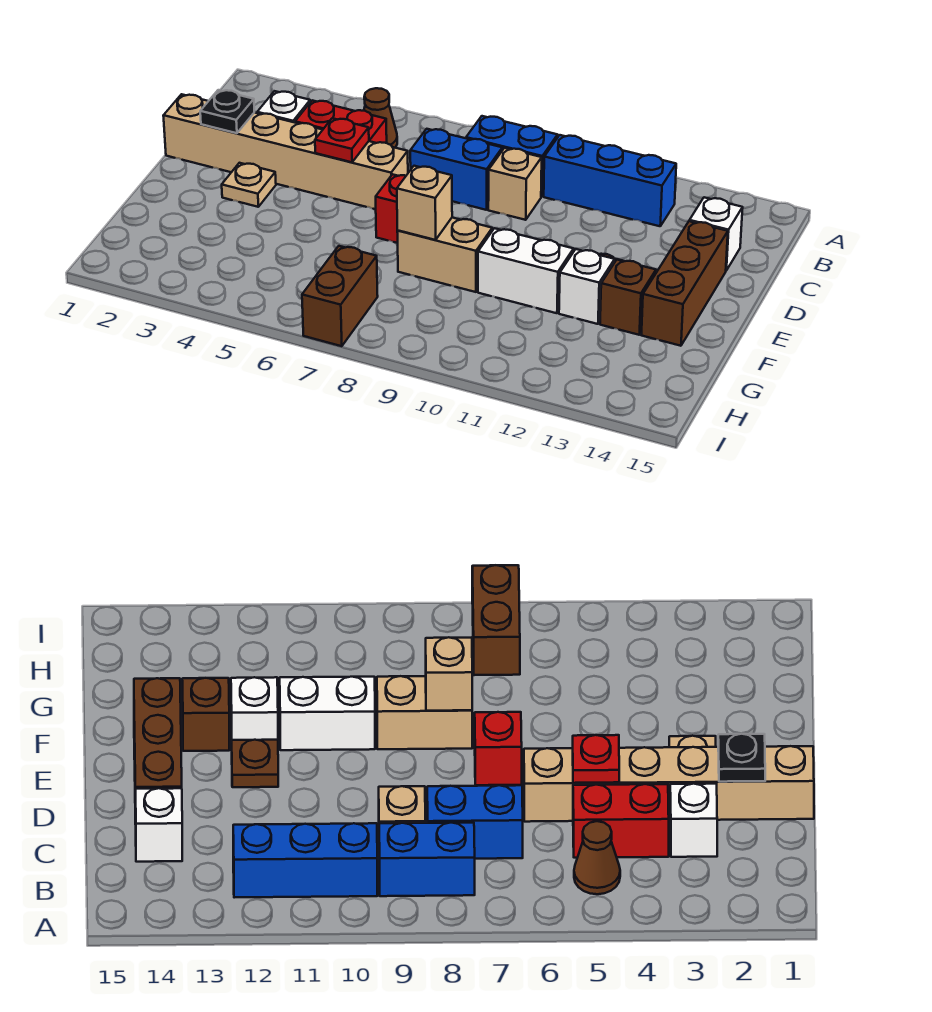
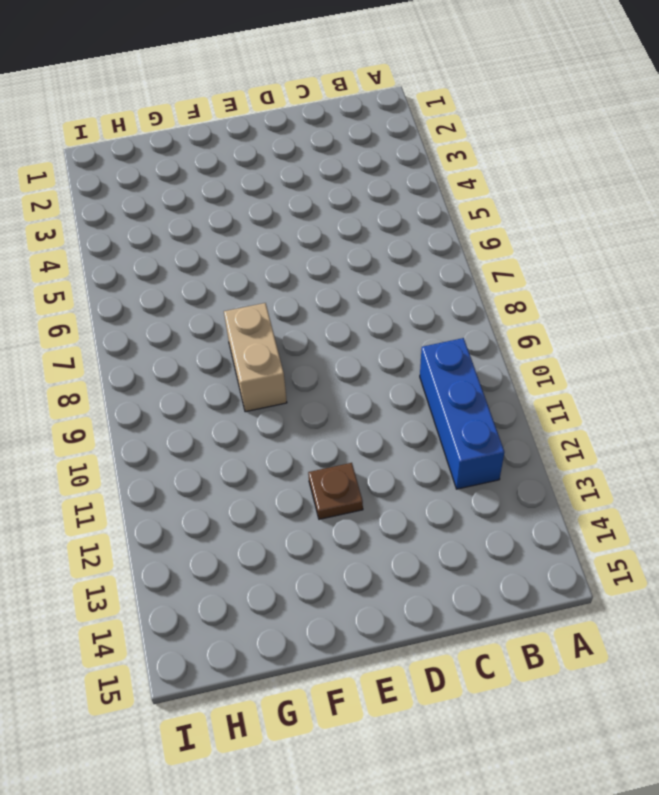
none -> brown 1x1 cone [364,88,397,148]
none -> blue 1x2 brick [466,116,558,197]
none -> white 1x1 brick [257,91,310,123]

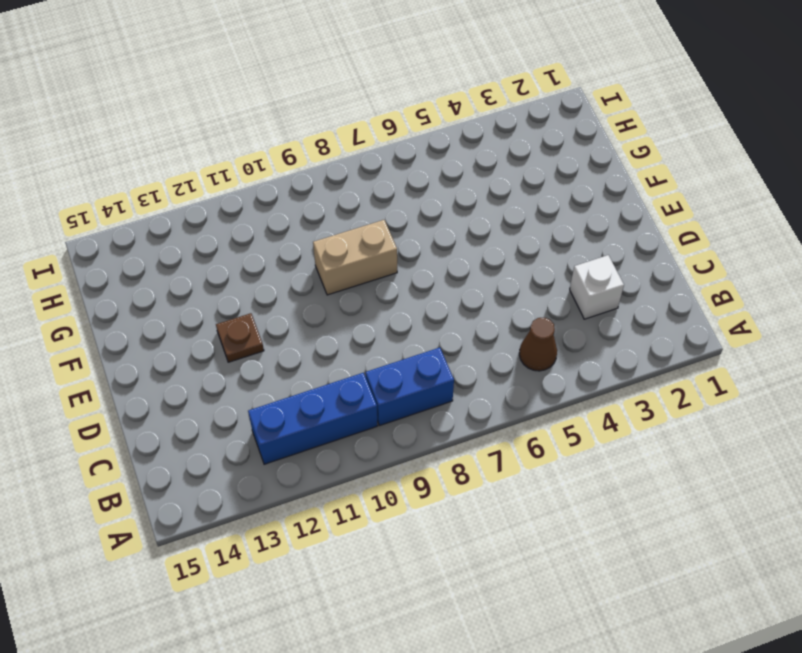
none -> red 1x2 brick [295,100,387,143]
none -> blue 1x2 brick [410,129,502,210]
none -> tan 1x1 brick [488,148,542,220]

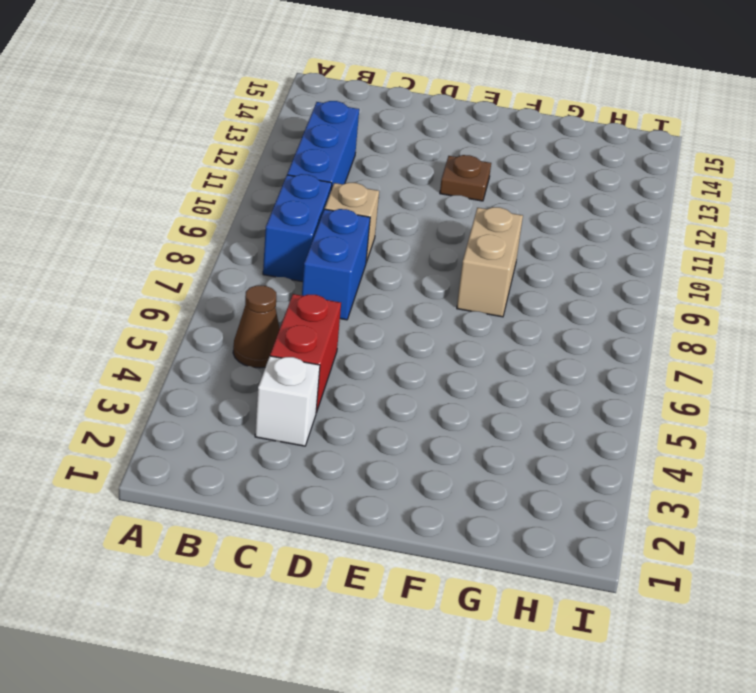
none -> white 1x1 brick [690,197,743,270]
none -> tan 1x6 brick [163,94,408,209]
none -> brown 1x3 brick [641,221,728,346]

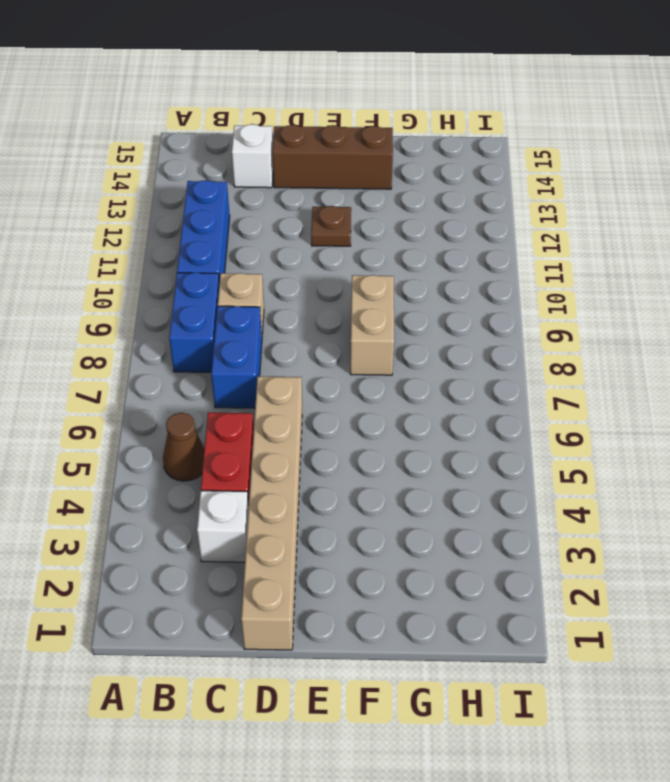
none -> tan 1x1 plate [222,163,276,207]
none -> red 1x1 brick [376,174,406,243]
none -> white 1x2 brick [478,228,574,313]

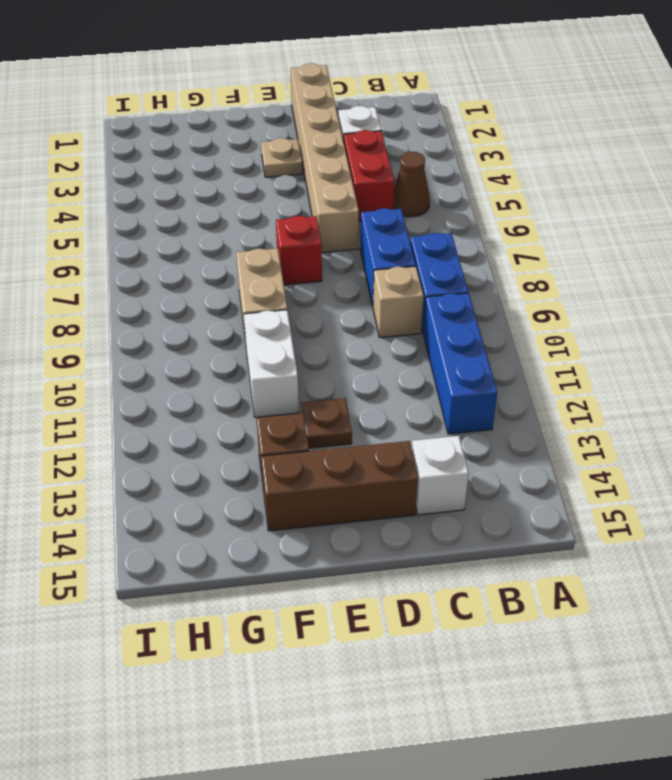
none -> white 1x1 brick [559,249,615,324]
none -> brown 1x2 brick [302,246,378,346]
none -> black 1x1 plate [200,90,254,133]

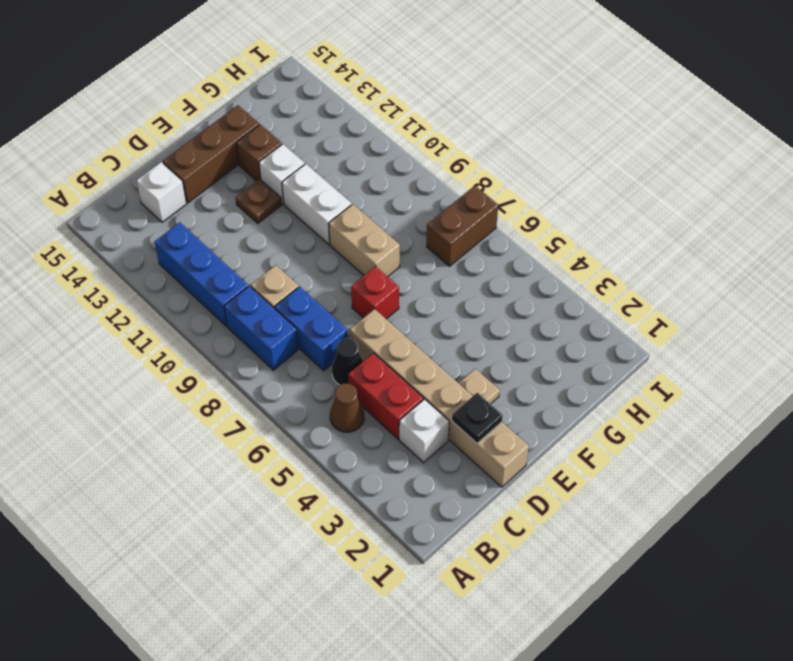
black 1x1 cone [332,338,363,385] -> none
none -> red 1x1 plate [315,118,369,162]
none -> tan 1x1 brick [397,166,452,240]

